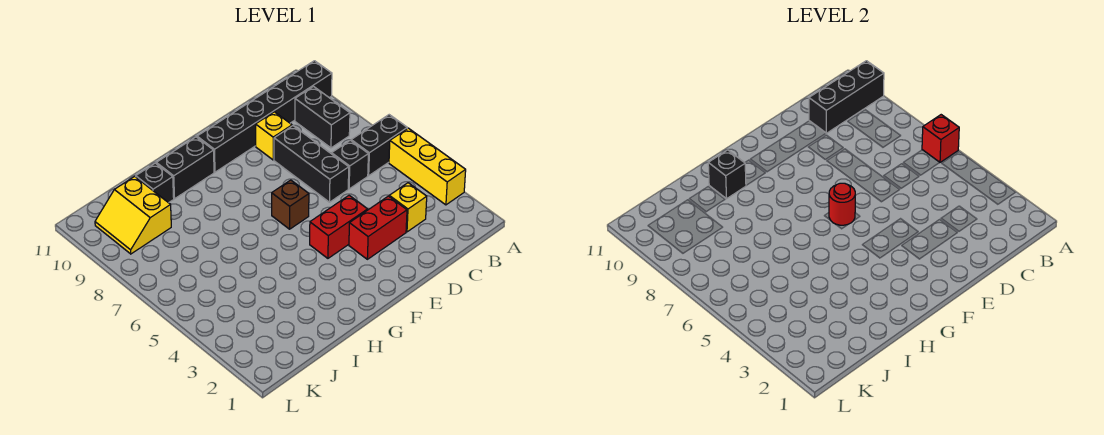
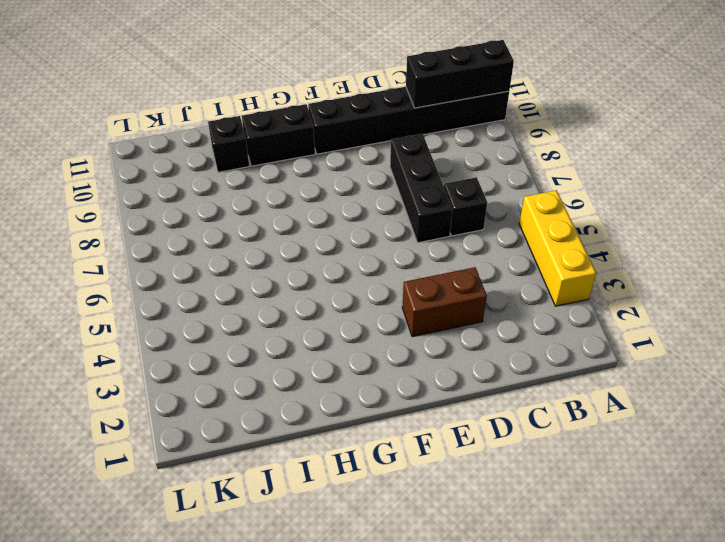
brown 1x2 brick [402,267,487,337] -> red 1x2 brick [349,196,407,259]
none -> black 1x2 brick [351,115,407,176]
none -> black 1x2 brick [295,87,350,148]
none -> yellow 1x1 brick [389,183,427,232]

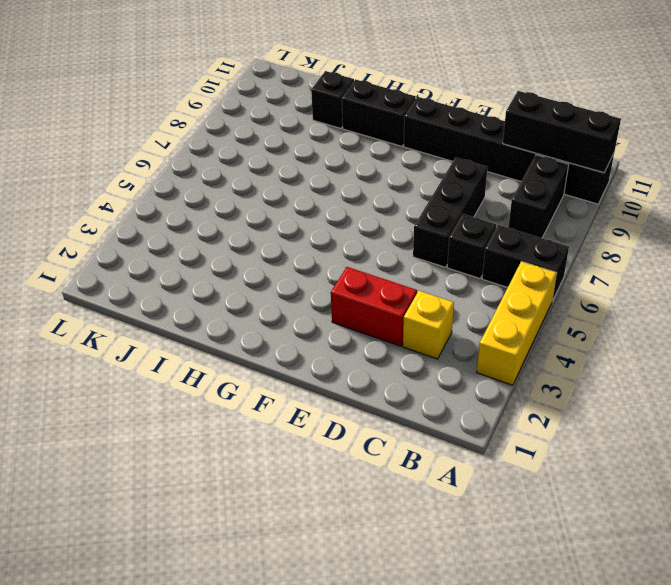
none -> yellow 1x1 brick [256,112,292,160]
none -> red 1x2 brick [310,195,368,258]
none -> brown 1x1 brick [272,180,309,229]

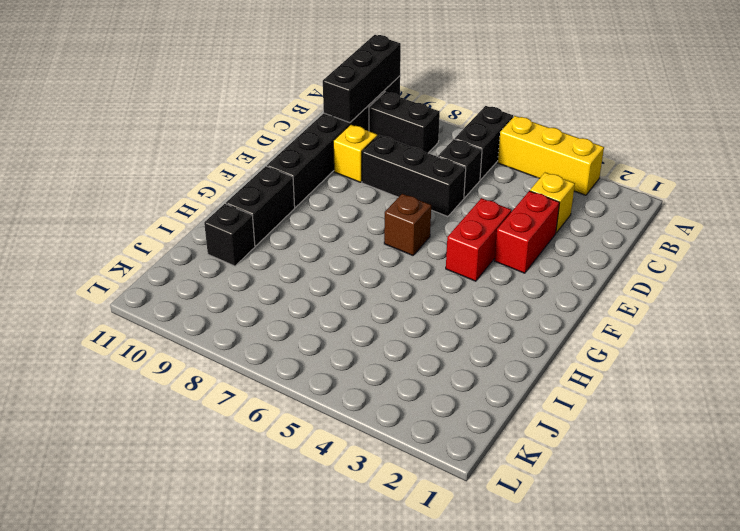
none -> yellow 2x2 slope [95,176,171,254]
none -> red 1x1 brick [922,115,959,162]
none -> red 1x1 round brick [829,183,855,225]

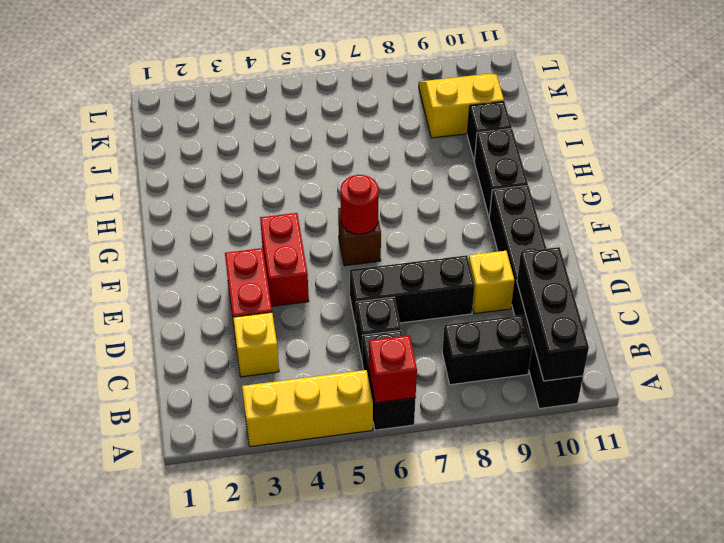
none -> black 1x1 brick [708,150,746,199]

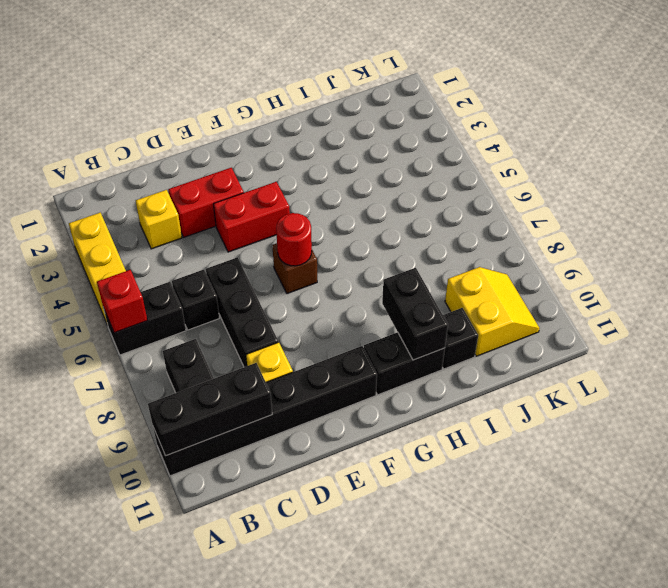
black 1x2 brick [382,268,448,360] -> black 1x1 brick [708,150,746,199]

